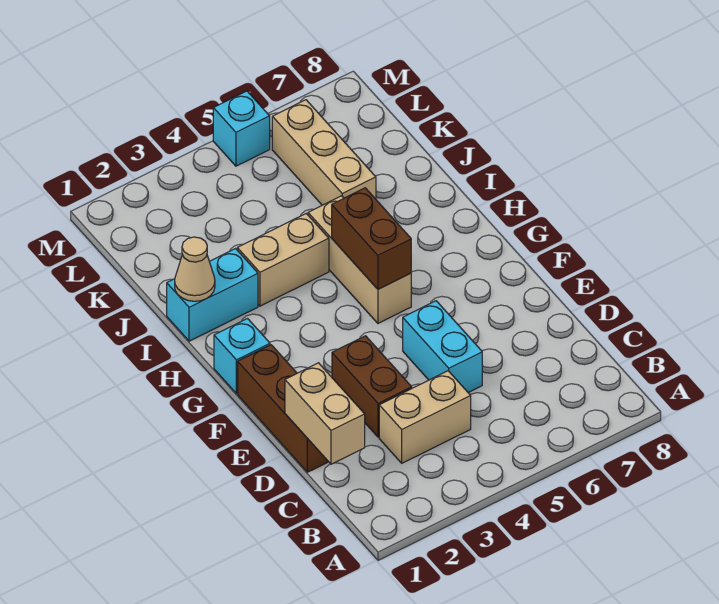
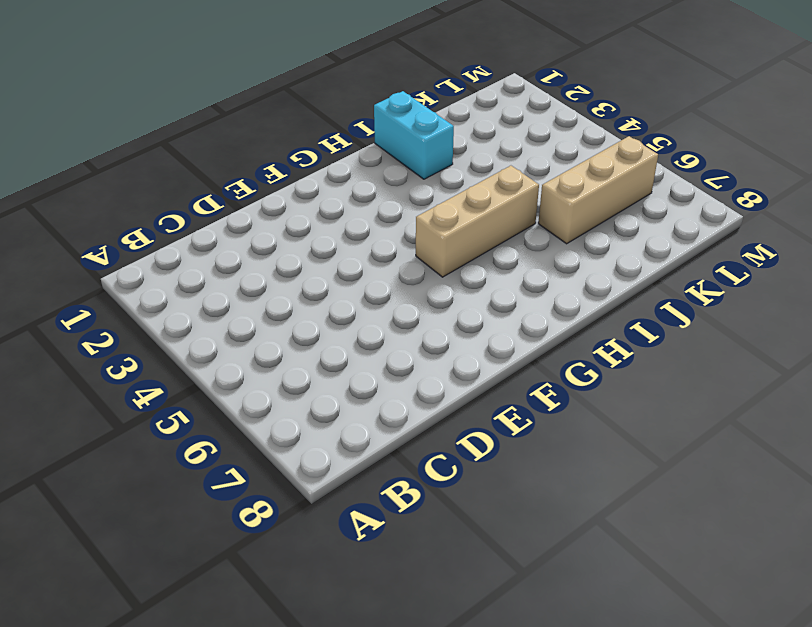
none -> tan 1x2 brick [379,371,471,463]
none -> brown 1x3 brick [238,345,328,472]
none -> brown 1x2 brick [332,336,412,437]

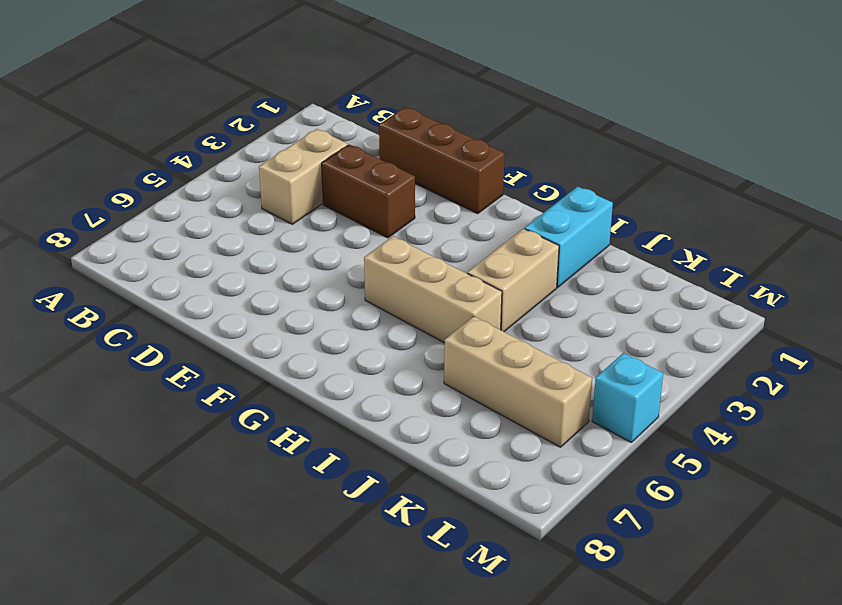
none -> cyan 1x2 brick [403,301,482,393]
none -> cyan 1x1 brick [214,319,270,394]
none -> tan 1x2 brick [285,363,365,464]

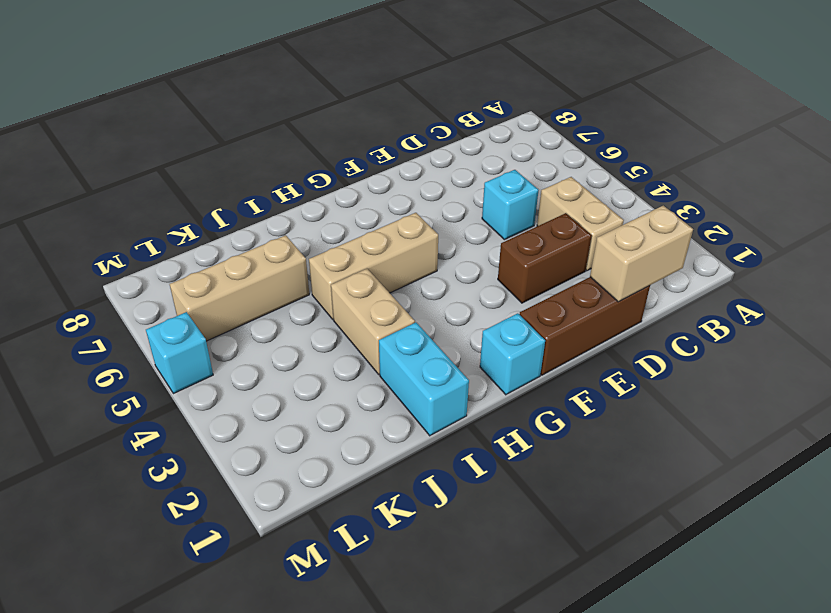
cyan 1x1 brick [482,170,539,240] -> cyan 1x2 brick [403,301,482,393]
none -> brown 1x2 brick [332,188,411,289]
none -> tan 1x1 cone [175,237,215,301]

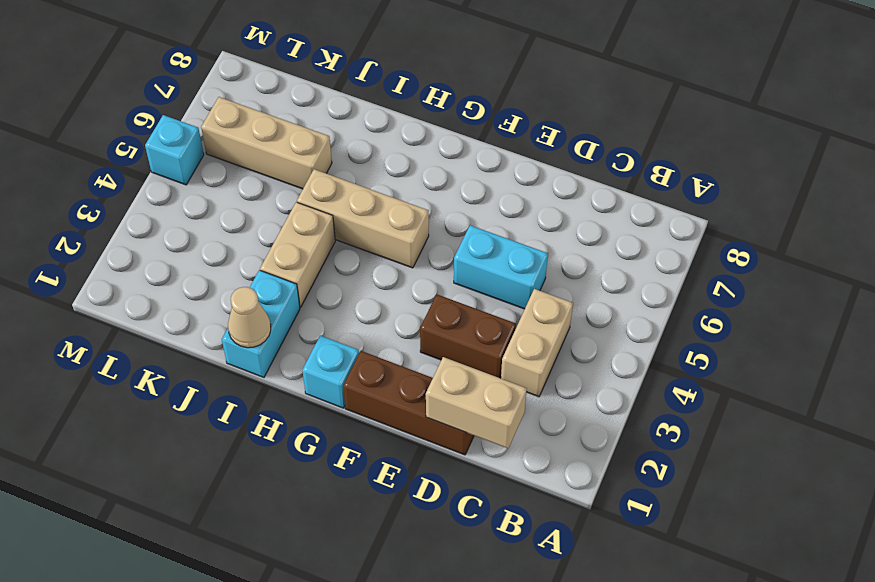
none -> brown 1x2 brick [332,188,411,289]

